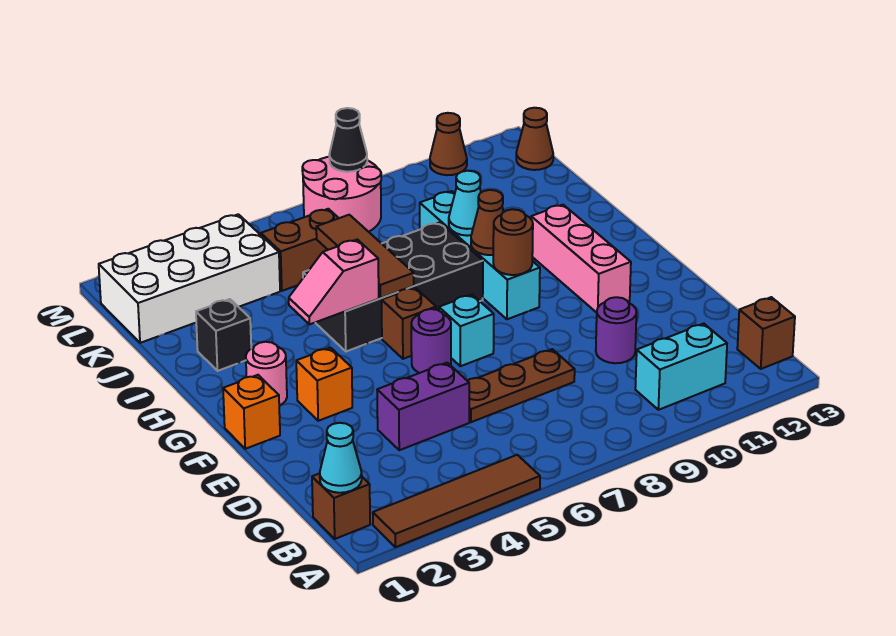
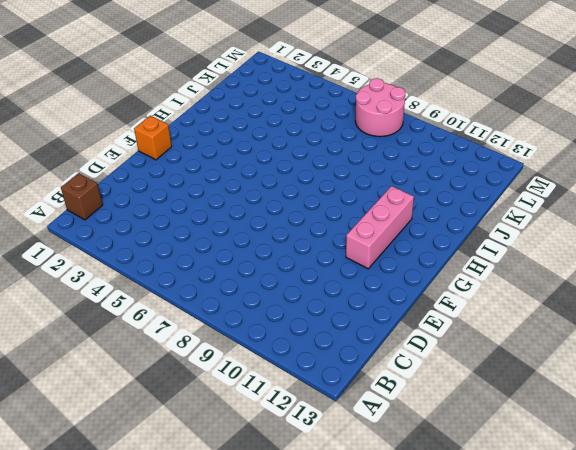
none -> brown 1x4 tile [373,455,540,547]
none -> cyan 1x2 brick [635,324,727,410]
none -> brown 1x1 brick [737,297,795,369]

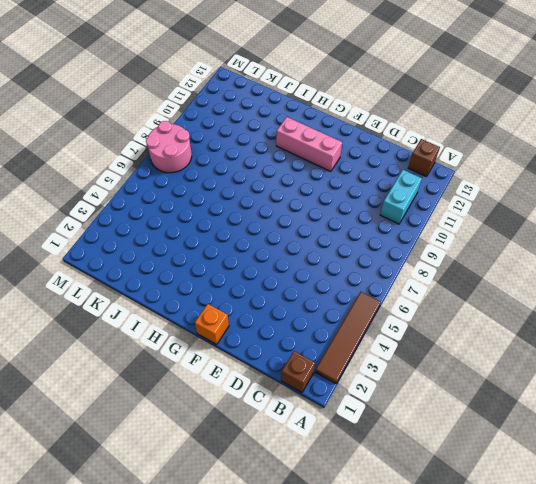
none -> purple 1x2 brick [377,363,469,450]
none -> brown 1x3 plate [468,349,575,422]
none -> purple 1x1 round brick [596,297,636,363]

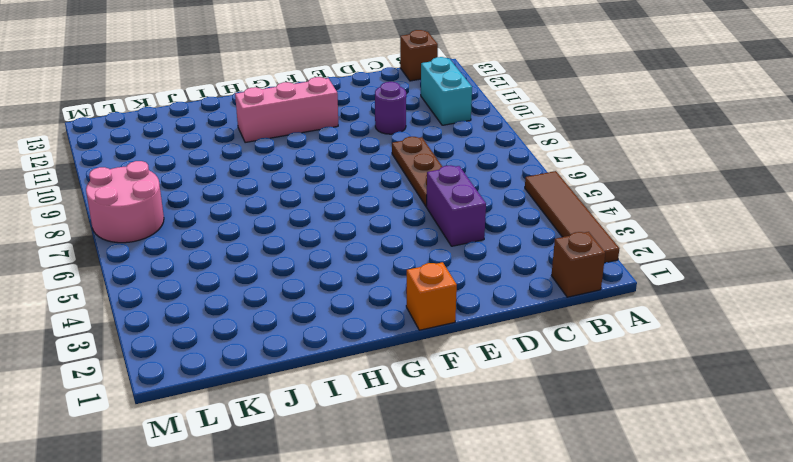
none -> orange 1x1 brick [296,348,352,421]
none -> purple 1x1 round brick [411,309,451,373]
none -> cyan 1x1 brick [439,295,494,366]

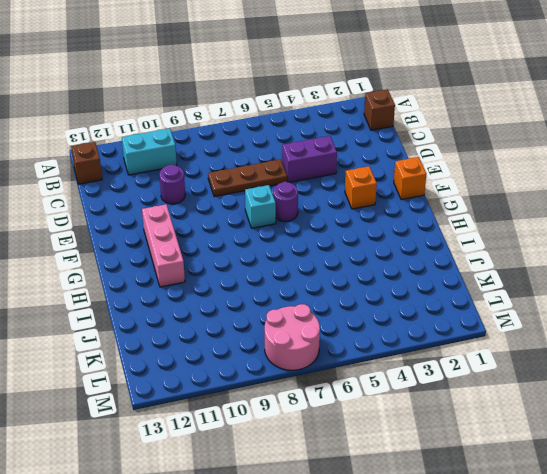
none -> brown 1x4 tile [373,455,540,547]
none -> pink 1x1 round brick [246,342,287,406]
none -> brown 1x1 brick [382,287,436,359]

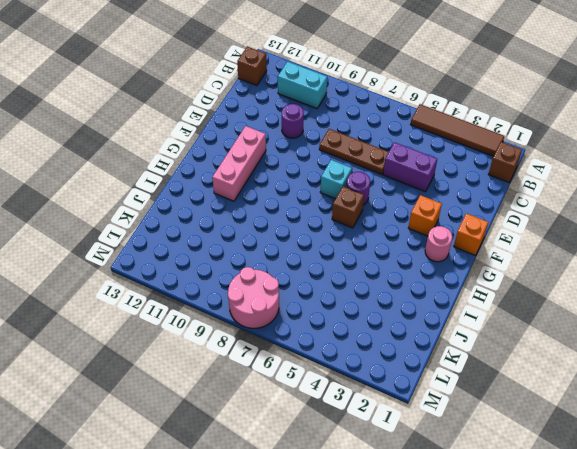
none -> cyan 1x4 brick [420,191,540,319]
none -> black 2x4 brick [303,222,483,351]
none -> black 1x1 brick [196,299,251,371]

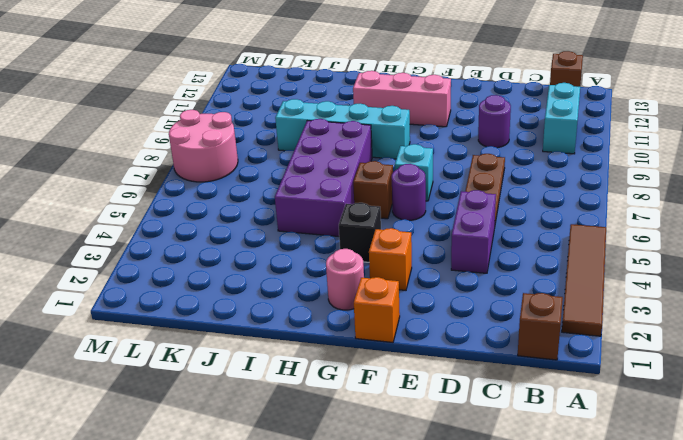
black 1x1 brick [339,203,381,262] -> black 1x1 brick moved to [196,299,251,371]
purple 2x4 brick [275,119,372,236] -> black 2x4 brick [303,222,483,351]
none -> white 2x4 brick [99,214,280,343]
none -> brown 1x2 brick [261,209,338,291]
none -> brown 1x1 cone [516,108,553,170]

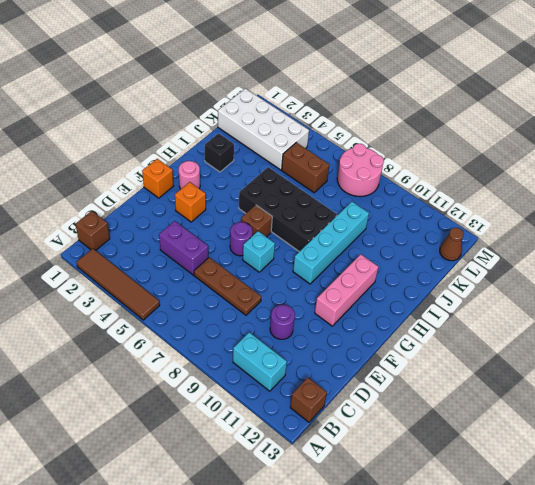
none -> brown 1x1 cone [430,113,467,175]
none -> cyan 1x1 cone [320,423,362,493]
none -> brown 1x1 round brick [493,209,533,275]

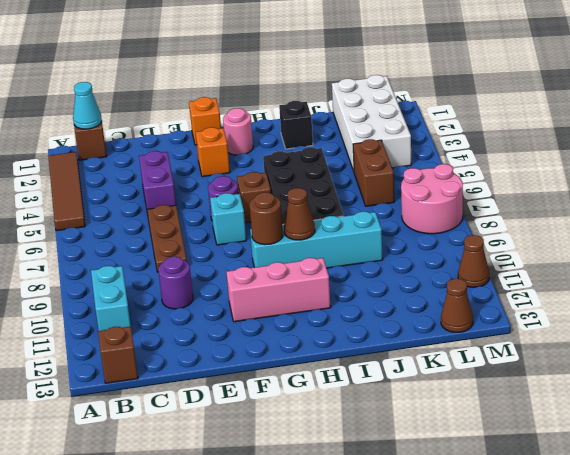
none -> pink 1x2 slope [289,240,379,324]
none -> brown 1x3 tile [316,215,414,298]
none -> cyan 1x1 cone [449,171,481,236]

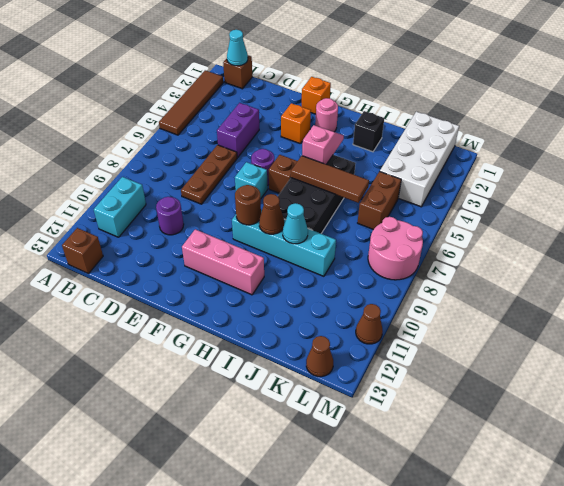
none -> black 1x1 cone [329,108,367,172]

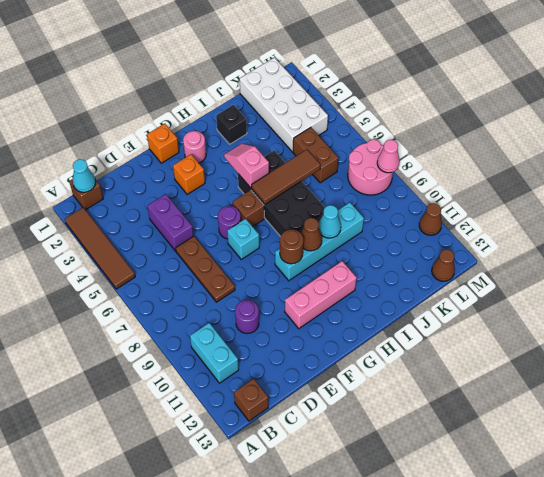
pink 1x1 cone [377,140,400,173] -> black 1x1 cone [329,108,367,172]

